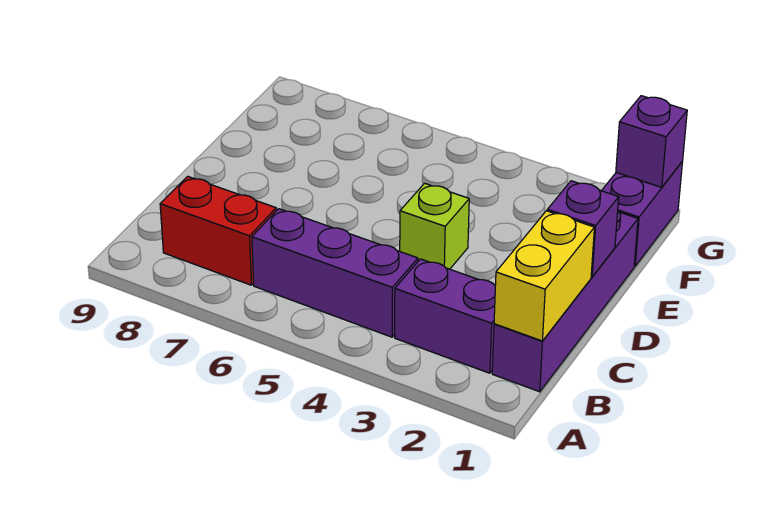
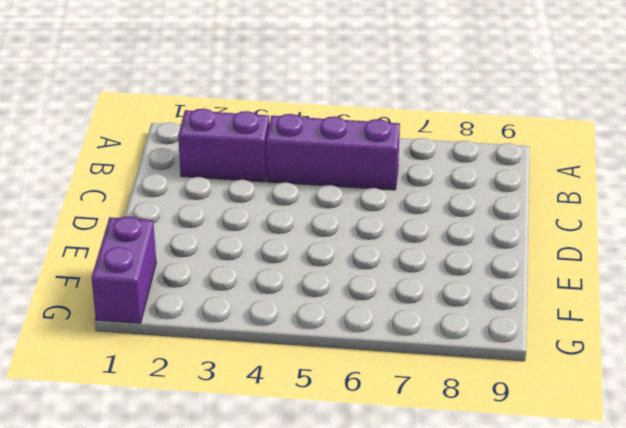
none -> purple 1x4 brick [492,211,638,392]
none -> red 1x2 brick [160,176,276,285]

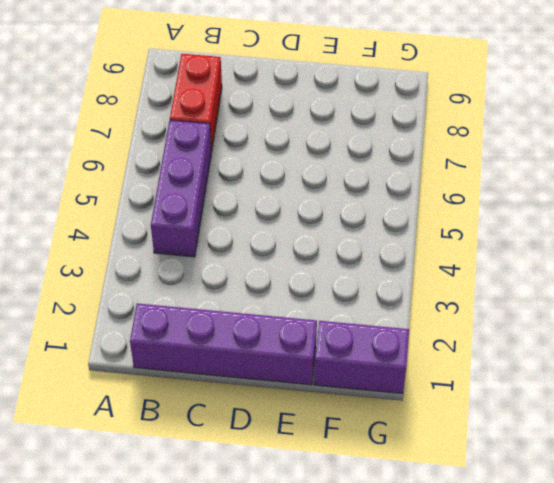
none -> purple 1x2 brick [395,259,495,373]
none -> lime 1x1 brick [400,183,469,269]

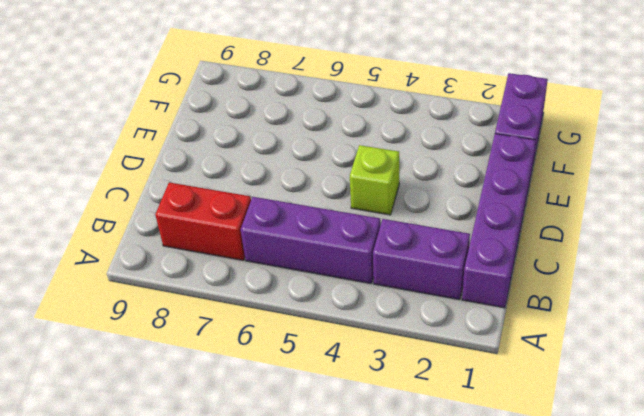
none -> yellow 1x2 brick [494,211,594,341]
none -> purple 1x1 brick [547,181,619,277]

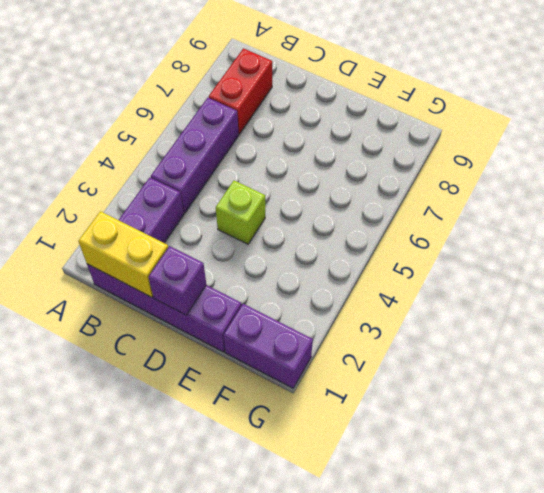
none -> purple 1x1 brick [616,96,687,187]

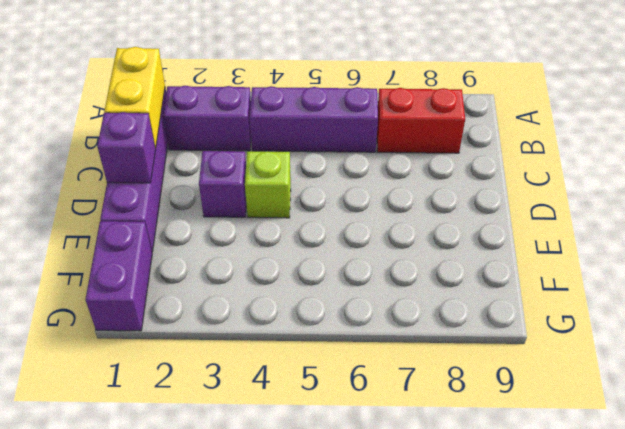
purple 1x1 brick [199,151,246,217] -> purple 1x1 brick moved to [616,96,687,187]

